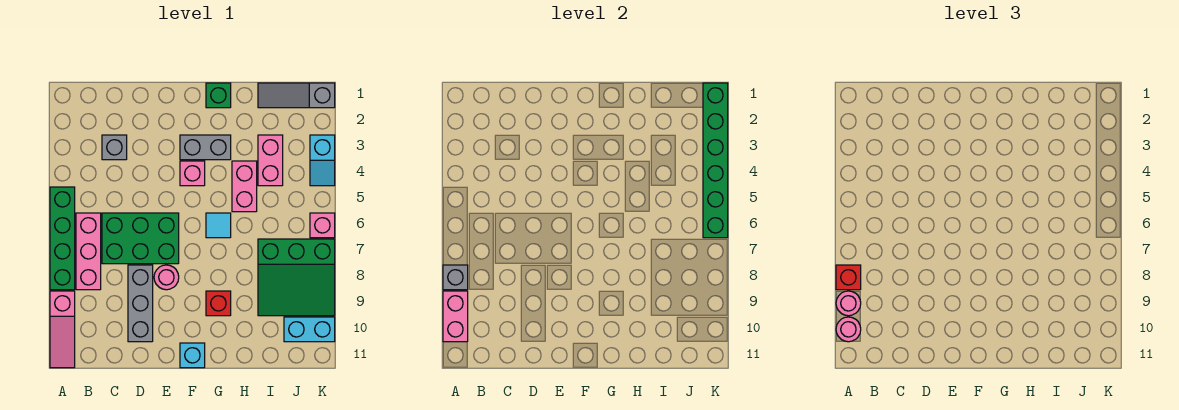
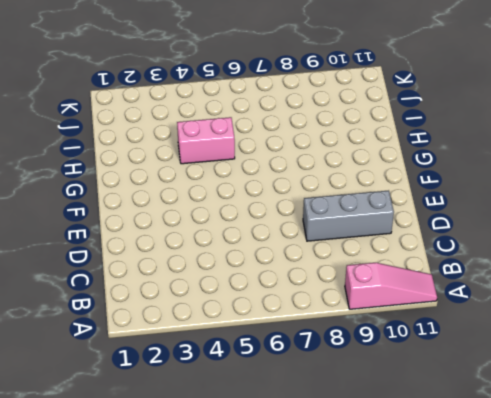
none -> green 1x4 brick [50,187,75,290]
none -> pink 1x3 brick [76,213,101,290]
none -> grey 1x1 brick [102,135,127,160]

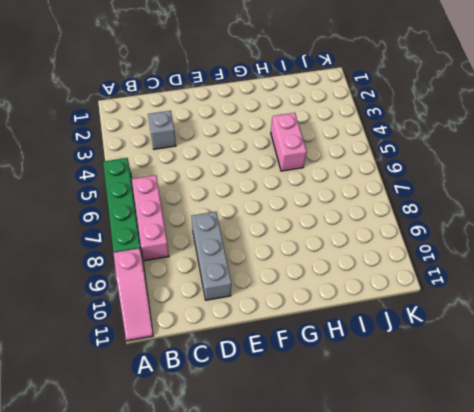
none -> green 2x3 brick [102,213,179,264]
none -> pink 1x1 round brick [154,265,179,290]
none -> grey 1x2 brick [180,135,231,160]

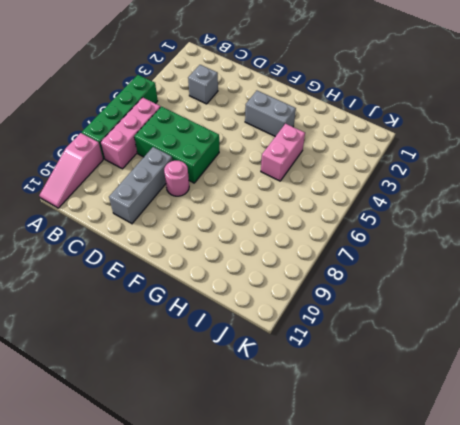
none -> pink 1x1 brick [180,161,205,186]
none -> cyan 1x1 brick [180,343,205,368]
none -> green 1x1 brick [206,83,231,108]

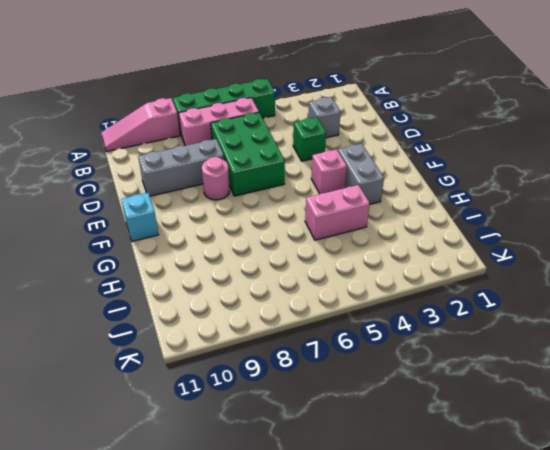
green 1x1 brick [293,117,326,161] -> green 1x1 brick moved to [206,83,231,108]
none -> cyan 1x1 tile [206,213,231,238]
none -> red 1x1 brick [206,291,231,316]
none -> grey 1x3 slope [258,83,335,108]

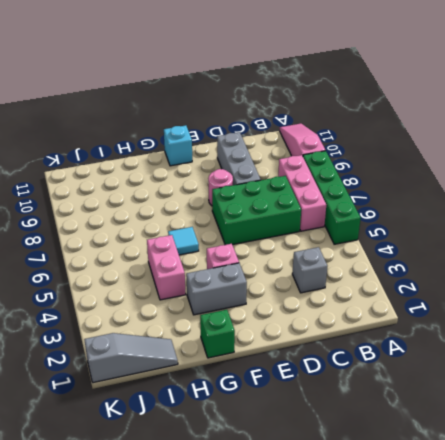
none -> red 1x1 brick [206,291,231,316]
none -> pink 1x2 brick [258,135,283,186]
none -> green 3x3 slope [258,239,335,316]

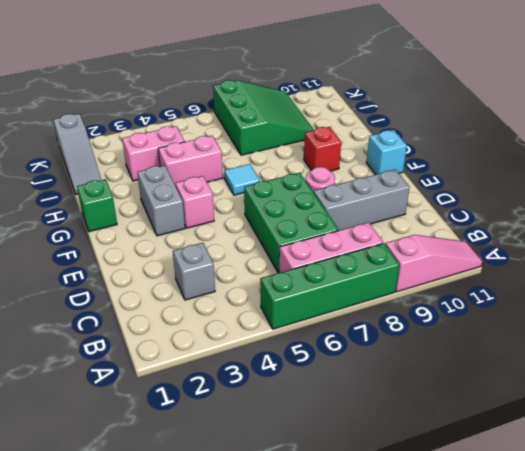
none -> cyan 1x2 brick [284,317,335,342]
none -> cyan 1x2 slope [310,135,335,186]
none -> pink 1x1 brick [310,213,335,238]

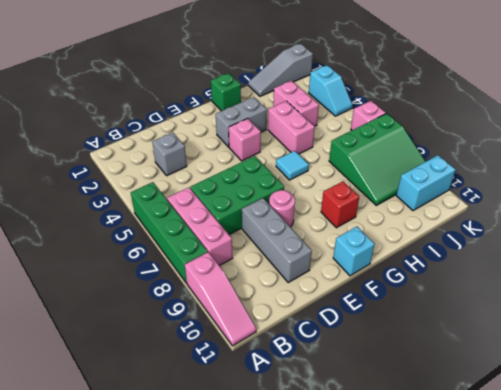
none -> grey 1x1 brick [443,265,468,290]
none -> pink 1x2 brick [443,291,468,342]
none -> green 1x6 brick [703,83,728,238]

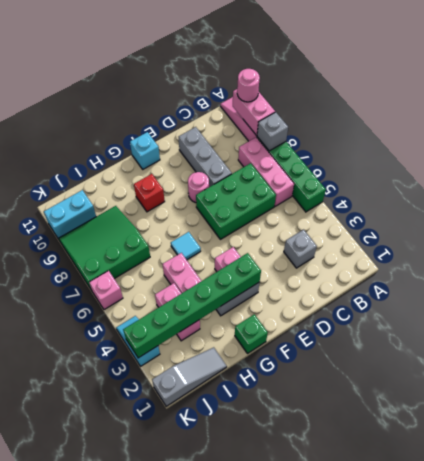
green 1x6 brick [123,253,261,358] -> green 1x6 brick turned to [703,83,728,238]
none -> red 1x1 brick [836,265,861,290]
none -> pink 1x1 round brick [836,291,861,316]

